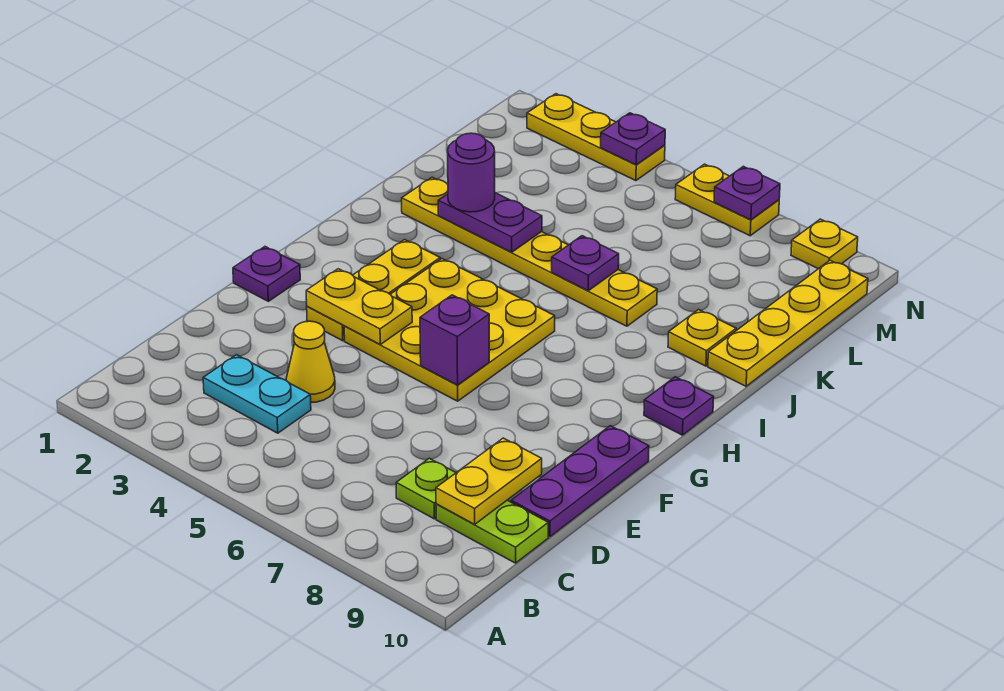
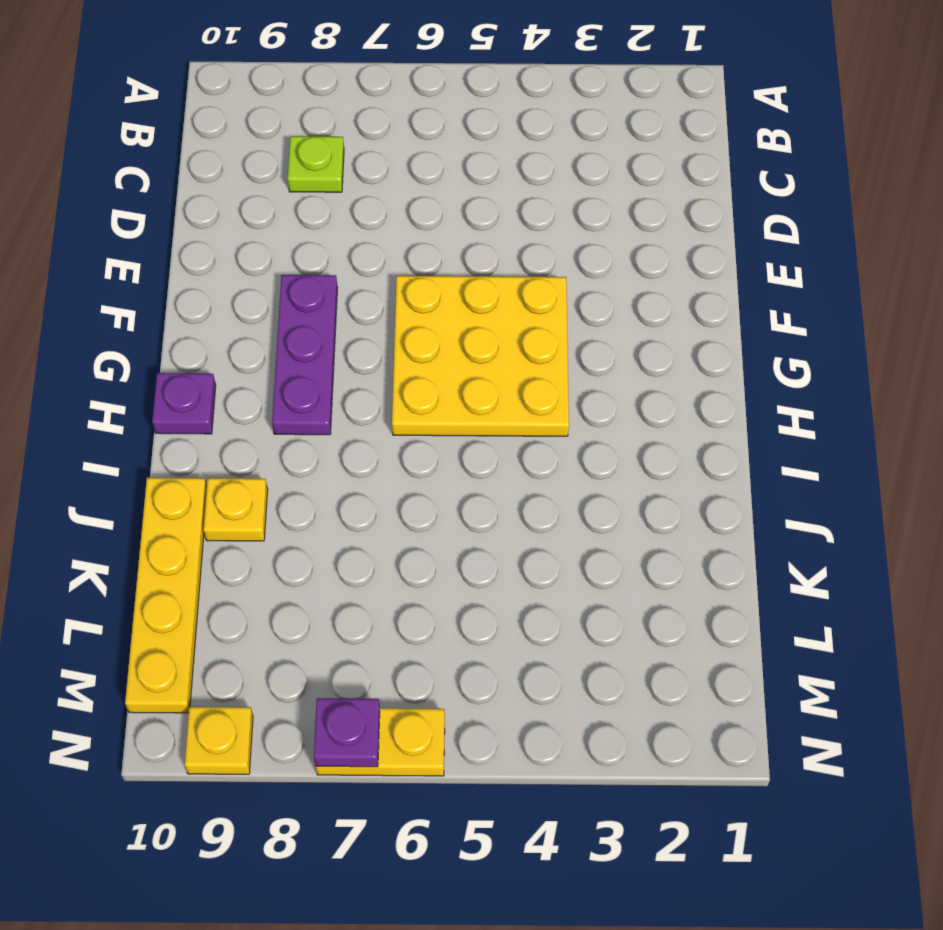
purple 1x3 plate [272,275,338,435] -> purple 1x3 plate moved to [511,426,649,537]
none -> cyan 1x2 plate [203,355,311,433]
none -> lime 1x2 plate [436,500,548,563]
none -> yellow 1x1 cone [286,321,335,402]

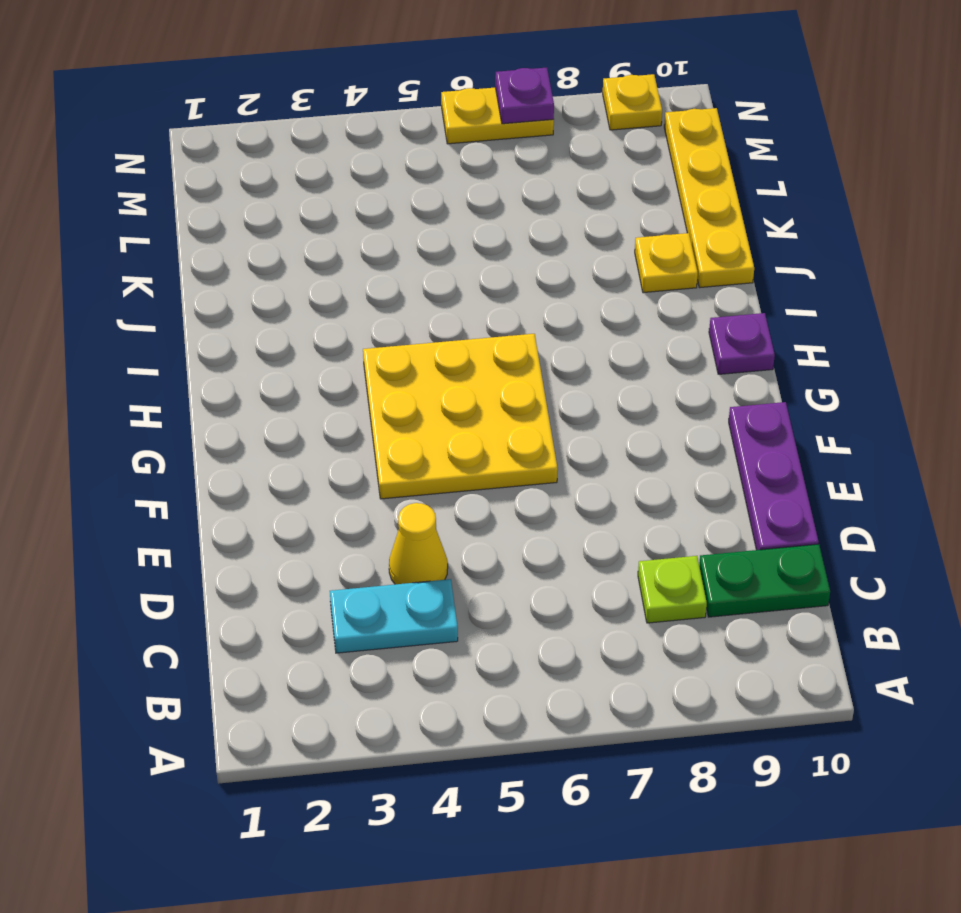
green 1x2 plate [699,544,830,617] -> lime 1x2 plate [436,500,548,563]
none -> purple 1x1 plate [233,247,300,301]
none -> yellow 1x3 plate [307,240,440,341]
none -> yellow 1x6 plate [402,177,657,326]

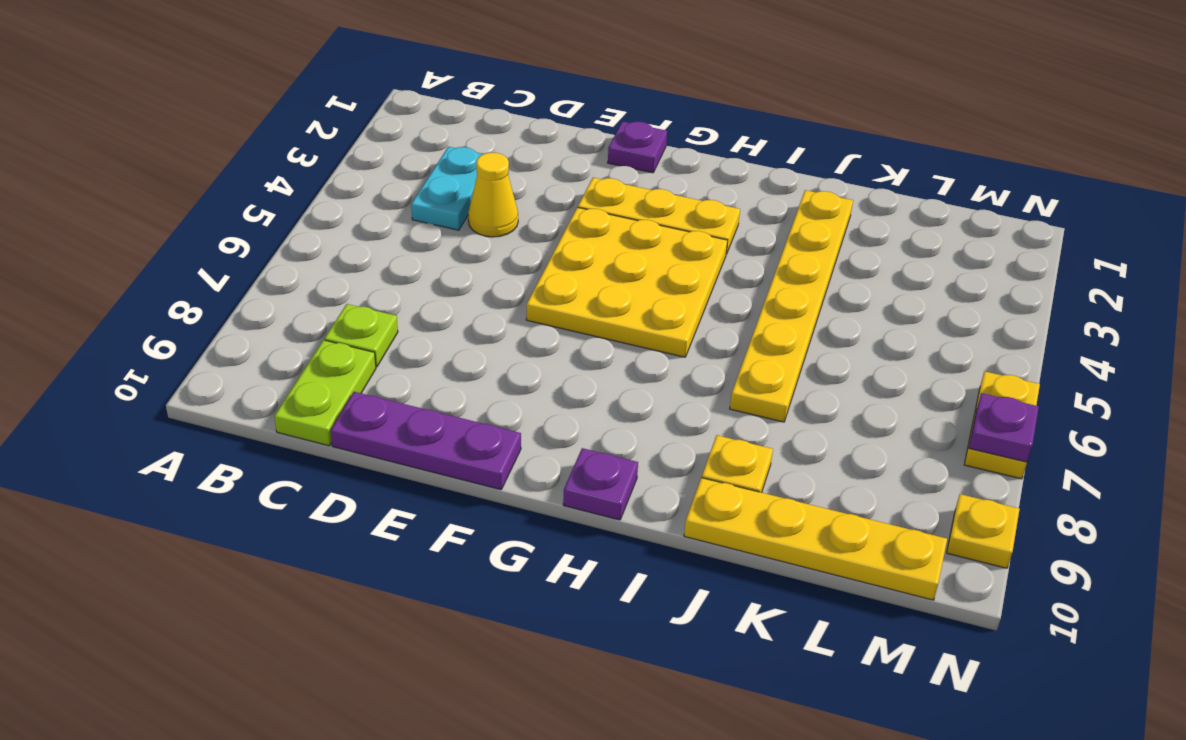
none -> yellow 1x3 plate [527,94,665,181]
none -> yellow 1x2 plate [436,438,542,524]
none -> yellow 1x2 plate [306,269,412,344]

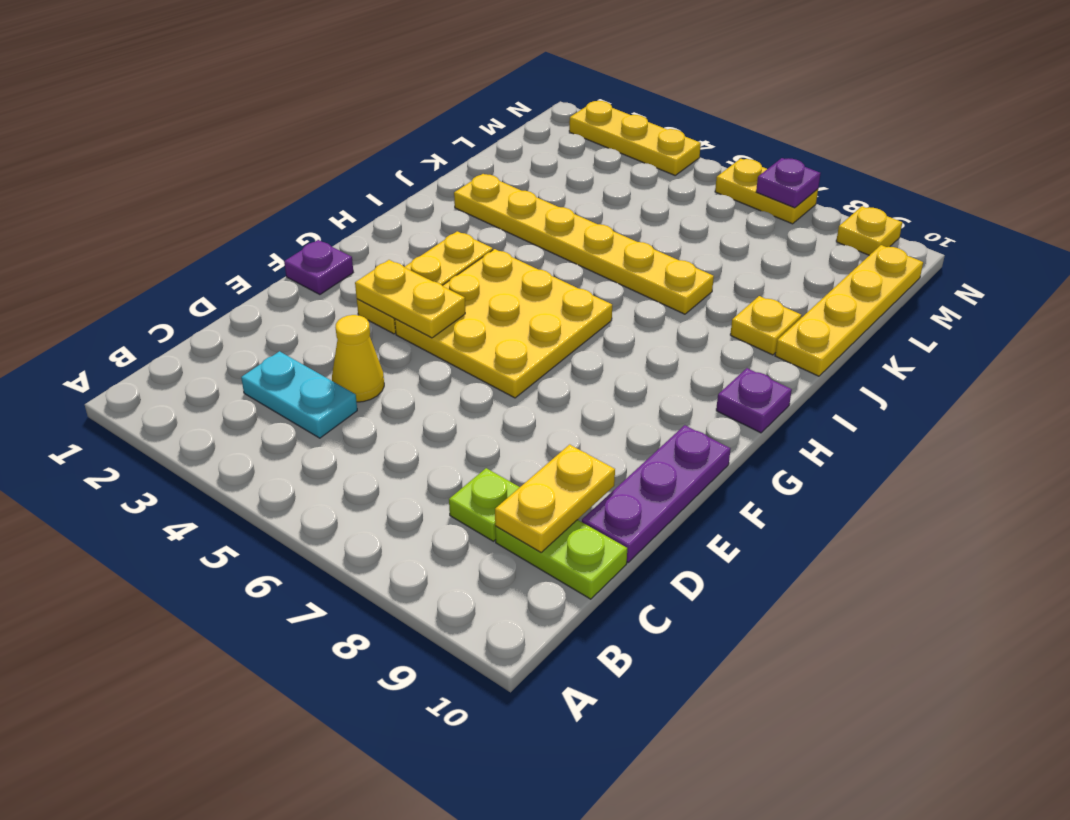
none -> purple 1x1 brick [420,295,489,385]
none -> purple 1x2 plate [438,193,542,252]
none -> purple 1x1 plate [552,236,619,291]

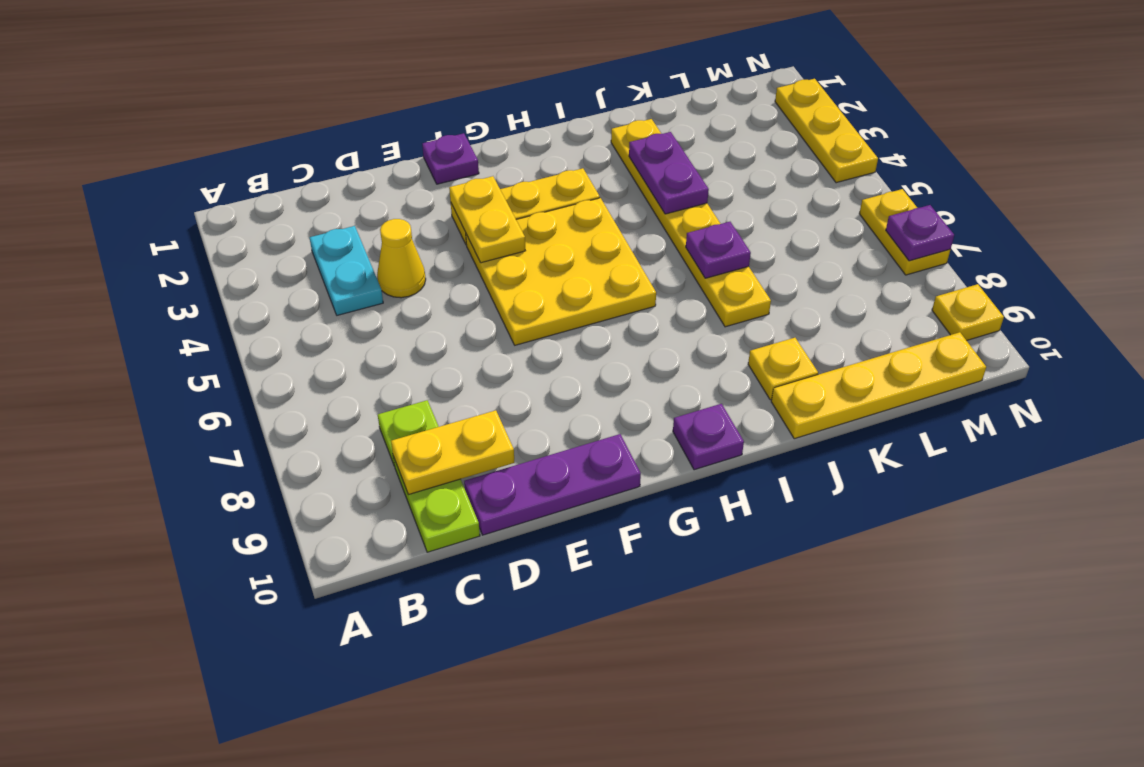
none -> purple 1x1 brick [420,295,489,385]
none -> purple 1x1 plate [601,113,665,165]
none -> purple 1x1 round brick [448,133,495,212]

